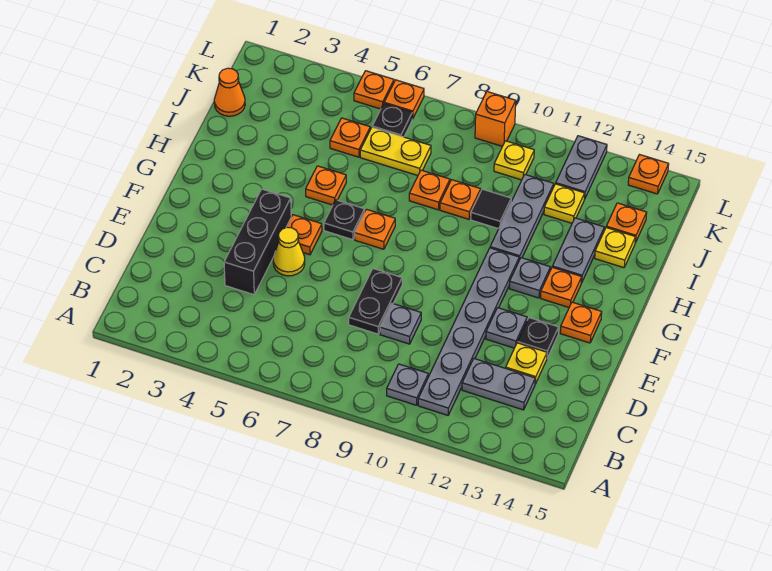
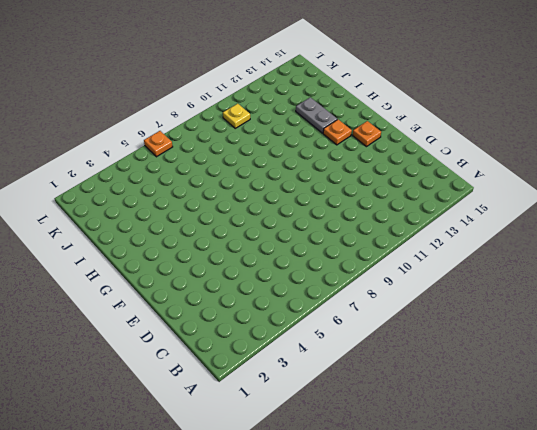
none -> grey 1x1 plate [387,364,428,405]
none -> grey 1x6 plate [418,248,519,415]
none -> grey 1x2 plate [462,359,535,410]
none -> black 1x3 brick [224,189,291,295]

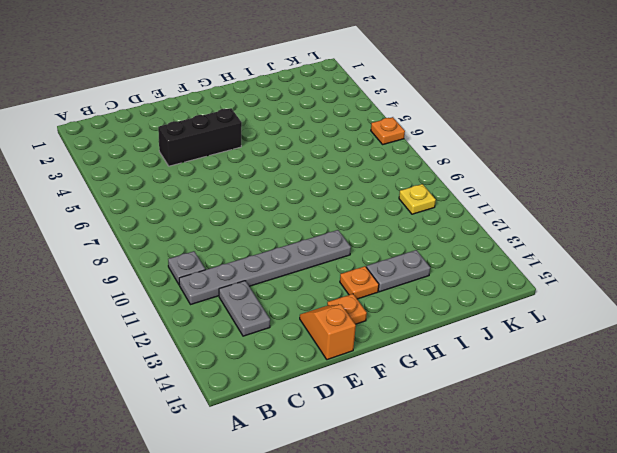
orange 1x2 slope [300,305,356,360] -> none
none -> black 1x2 plate [349,269,402,334]
none -> grey 1x1 plate [380,303,421,344]
none -> yellow 1x1 plate [506,343,547,384]
none -> yellow 1x1 cone [273,227,305,276]

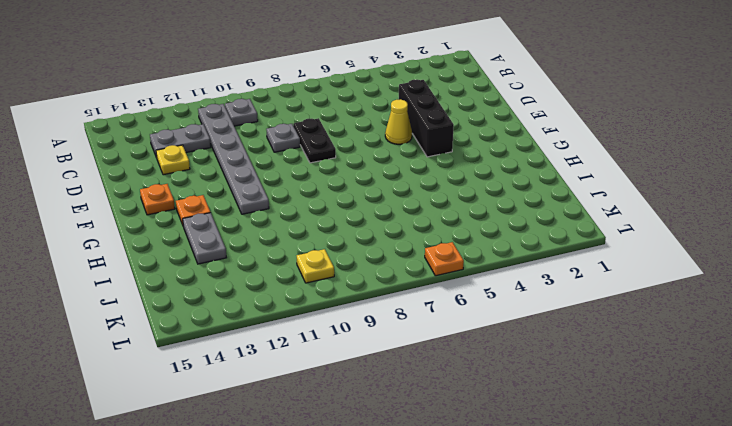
none -> grey 1x1 plate [486,308,527,348]
none -> black 1x1 plate [517,318,559,358]
none -> orange 1x1 plate [286,215,322,255]
none -> black 1x1 plate [324,200,365,240]

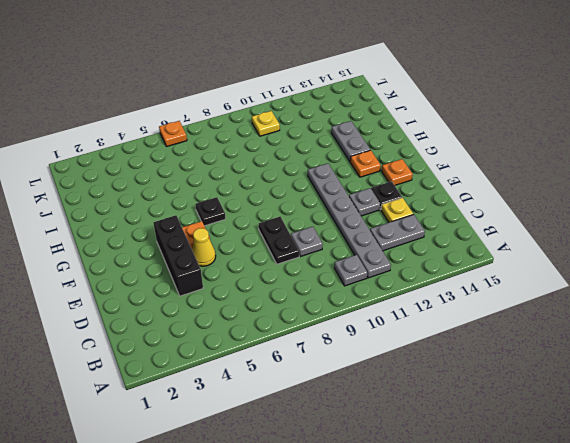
none -> orange 1x1 plate [355,209,395,249]
none -> grey 1x1 plate [509,258,550,298]
none -> orange 1x1 plate [306,166,346,205]
none -> grey 1x3 plate [490,174,554,260]

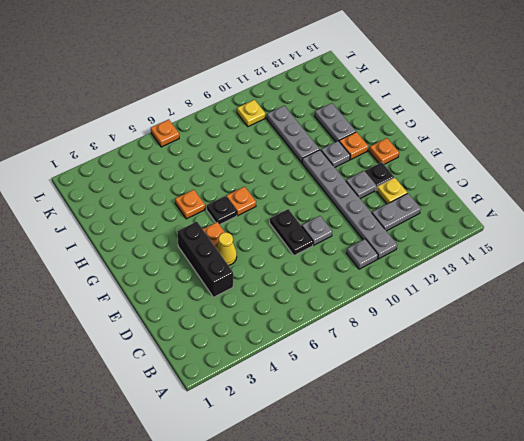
none -> orange 1x1 plate [409,170,450,210]
none -> orange 1x1 plate [440,180,481,219]
none -> black 1x1 tile [471,189,511,229]
none -> yellow 1x1 plate [595,228,635,268]

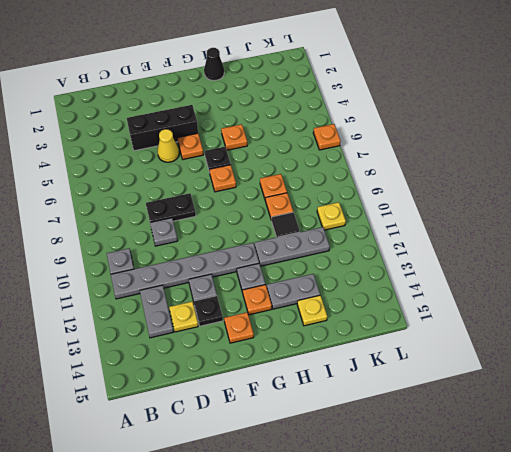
black 1x1 cone [204,48,224,81] -> none
none -> orange 1x1 cone [214,68,245,116]
none -> orange 1x1 plate [330,118,370,157]
none -> yellow 1x2 plate [360,127,431,176]
none -> yellow 1x1 plate [544,184,585,223]

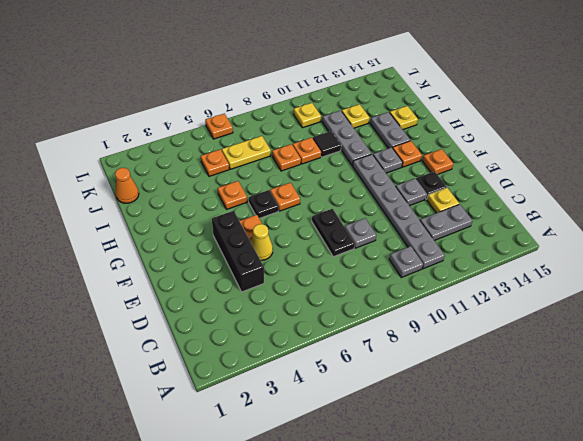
none -> orange 1x1 plate [606,203,647,243]
none -> black 1x1 plate [372,104,412,137]
none -> grey 1x2 plate [556,136,607,199]
none -> orange 1x1 plate [354,71,394,109]

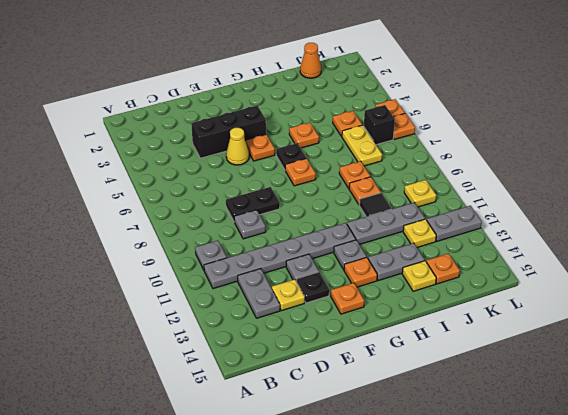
black 1x1 brick [364,105,395,145] -> black 1x1 plate [372,104,412,137]
none -> orange 1x1 brick [475,92,516,146]
none -> orange 1x1 plate [628,155,669,194]

